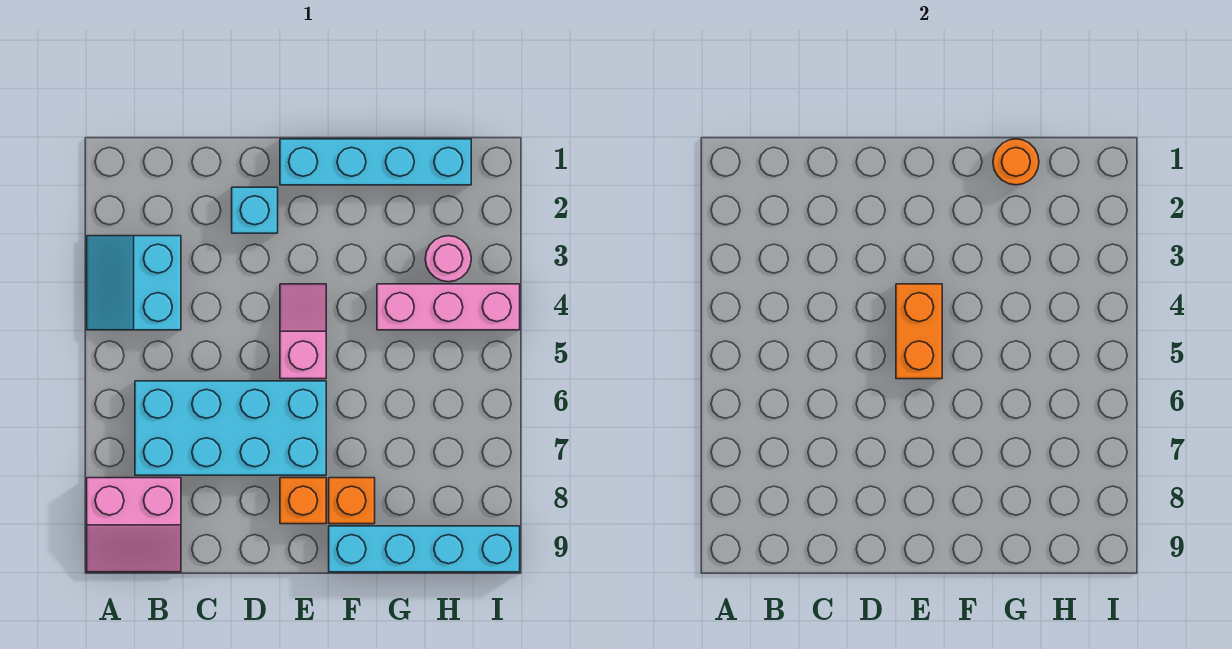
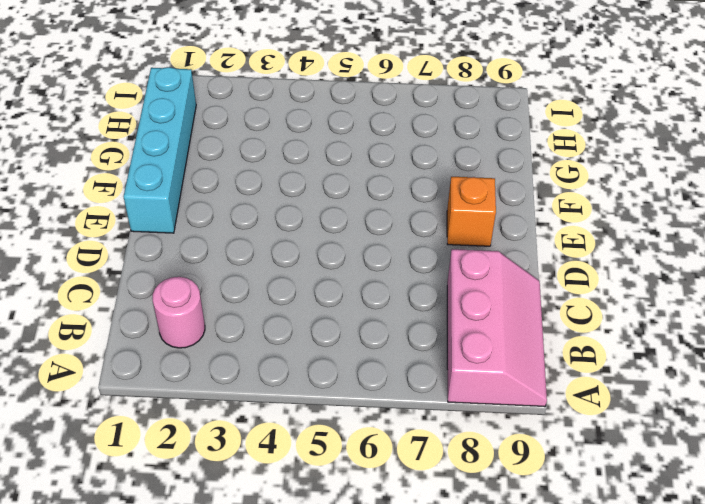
pink 2x3 slope [447,249,547,406] -> pink 2x2 slope [87,478,181,572]
pink 1x1 round brick [153,277,205,348] -> pink 1x1 round brick moved to [425,236,471,282]
none -> cyan 2x2 slope [87,236,181,330]
none -> cyan 2x4 brick [135,381,326,475]
none -> cyan 1x1 brick [232,187,278,233]

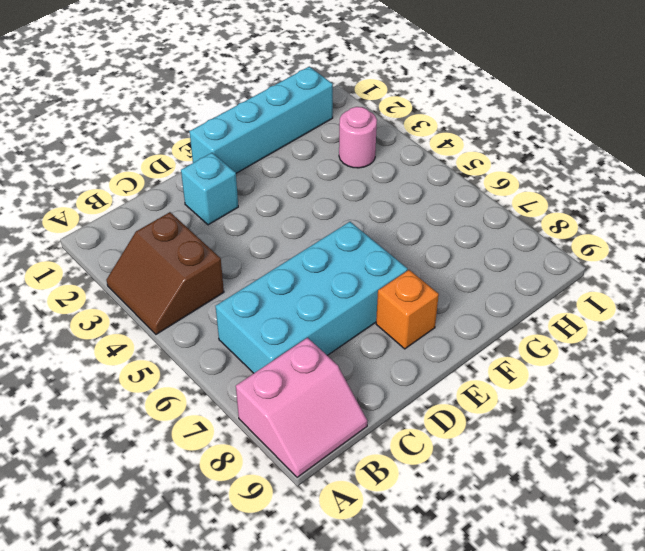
brown 2x2 slope [106,212,224,334] -> cyan 2x2 slope [87,236,181,330]
none -> pink 1x2 slope [280,284,326,379]
none -> orange 1x1 brick [329,478,375,524]
none -> cyan 1x4 brick [329,526,520,572]

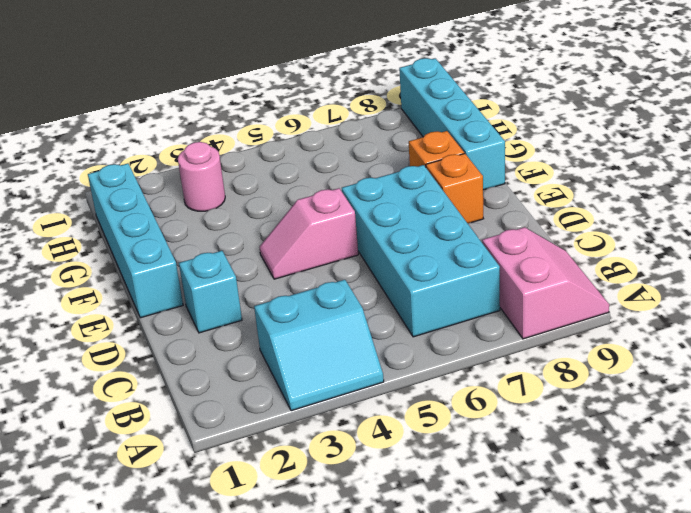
none -> pink 1x3 brick [377,284,520,330]
none -> orange 1x2 brick [896,284,942,379]
none -> orange 1x1 round brick [993,139,1039,185]

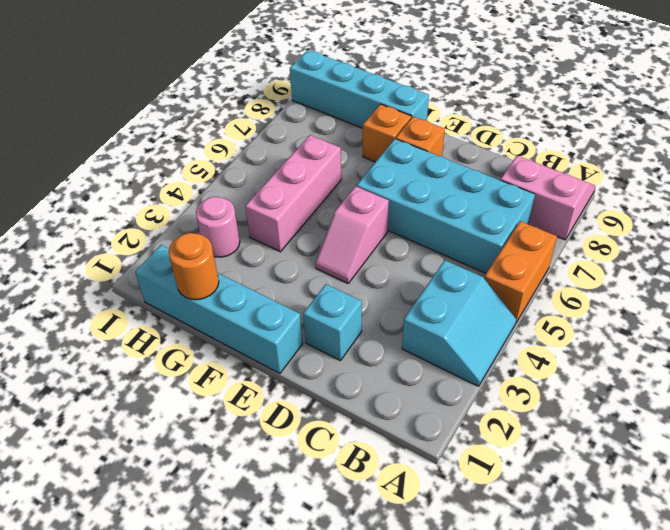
orange 1x2 brick [484,221,557,322] -> orange 1x2 brick moved to [896,284,942,379]
pink 1x3 brick [245,135,341,252] -> pink 1x3 brick turned to [377,284,520,330]

